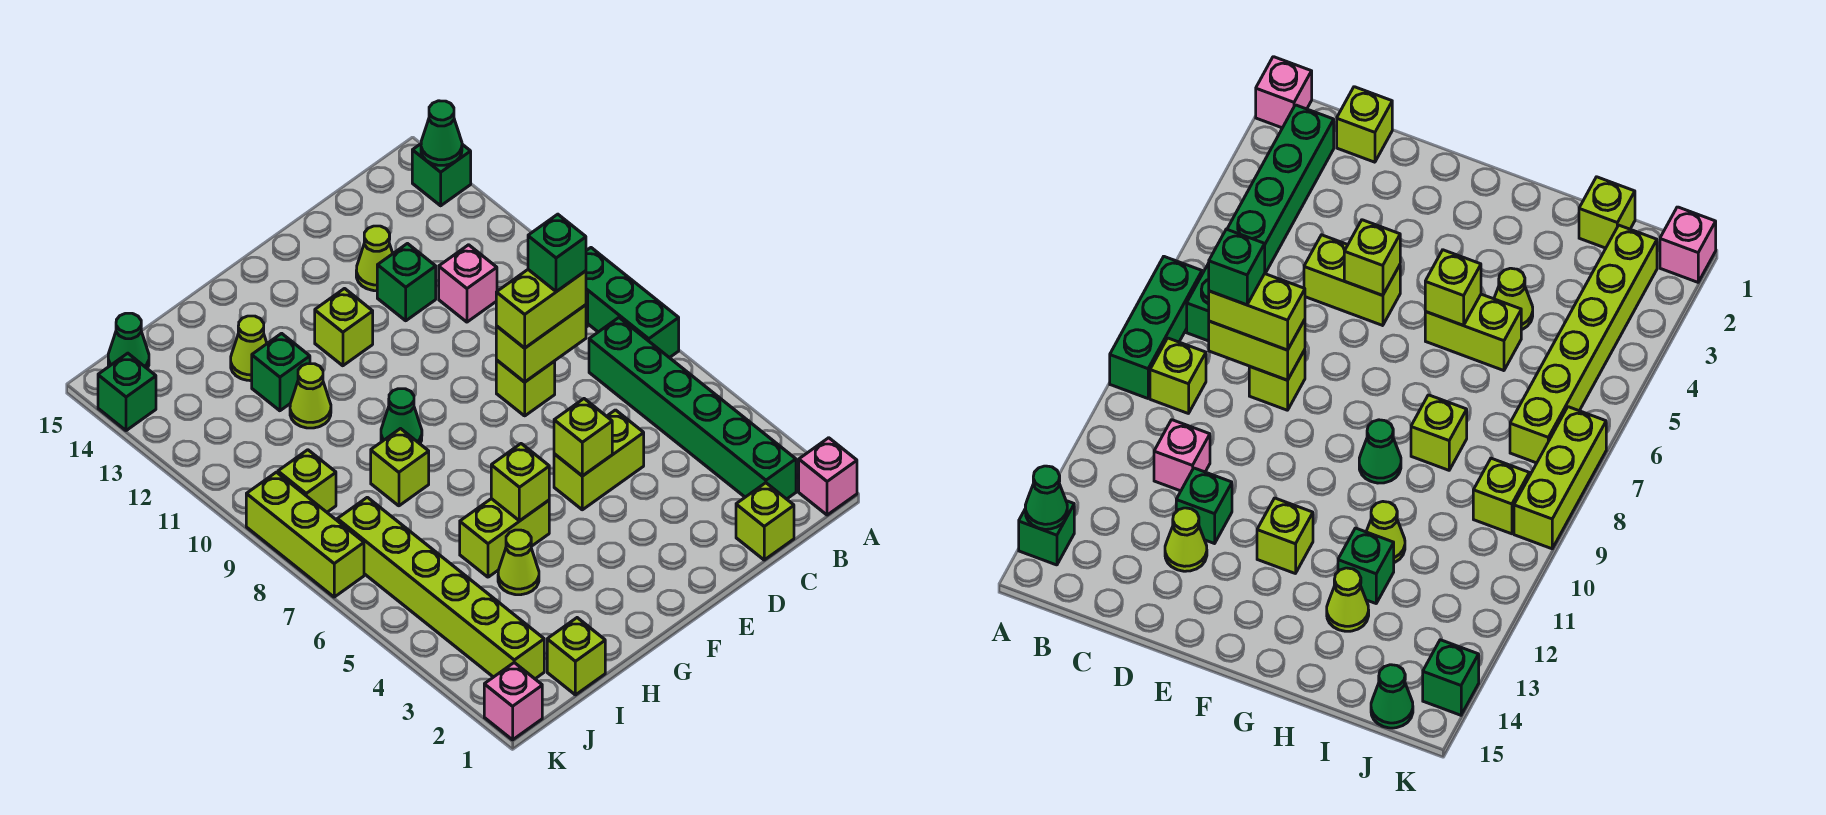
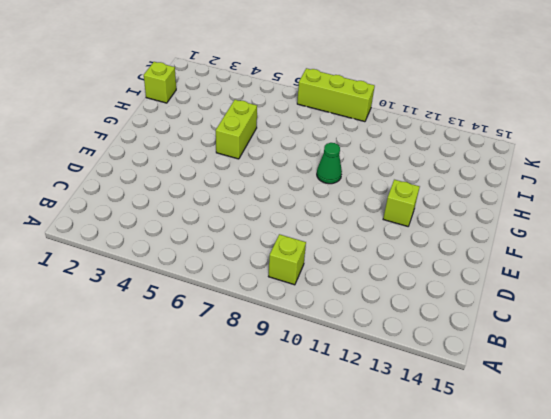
none -> pink 1x1 brick [799,438,857,515]
none -> green 1x3 brick [586,248,679,358]
none -> green 1x1 brick [412,144,471,206]
none -> green 1x6 brick [589,318,796,499]

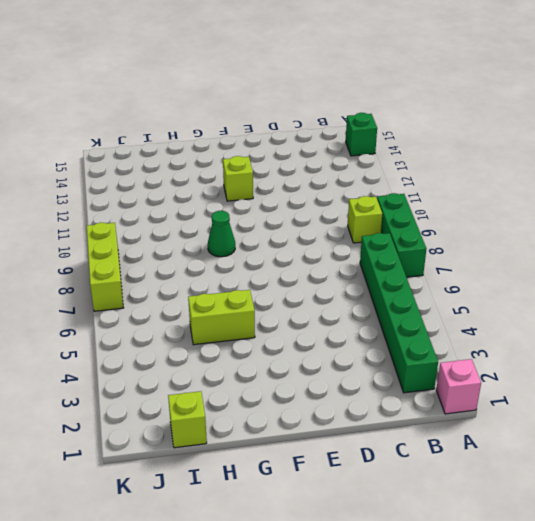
none -> lime 1x1 brick [736,483,794,560]
none -> pink 1x1 brick [439,245,497,322]
none -> lime 1x2 brick [554,410,644,510]
none -> lime 1x1 brick [496,360,555,416]

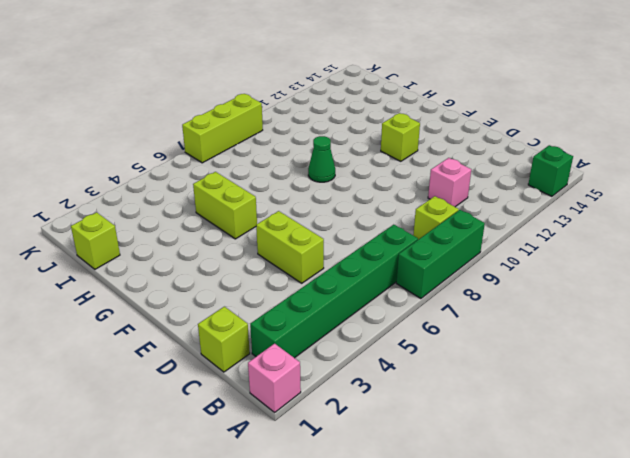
none -> lime 1x1 brick [496,360,555,416]
none -> green 1x1 brick [377,244,436,321]
none -> lime 1x1 cone [356,226,393,291]
none -> lime 1x1 cone [498,530,539,595]

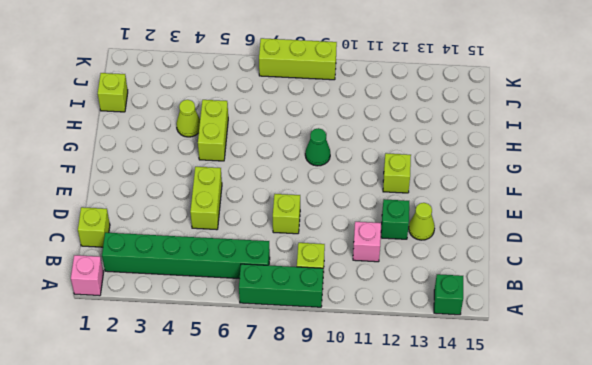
none -> lime 1x1 brick [371,429,429,506]
none -> lime 1x1 cone [290,364,331,428]
none -> green 1x1 brick [252,333,310,411]
none -> lime 1x1 cone [231,316,267,381]

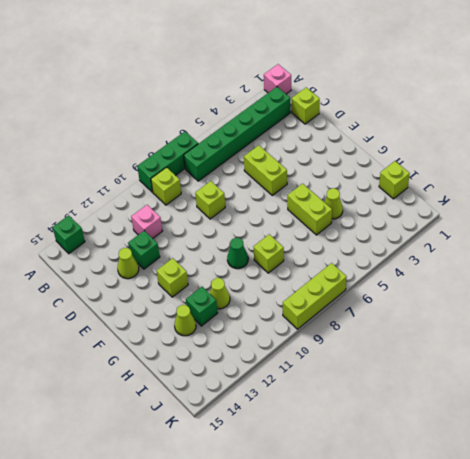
none -> lime 1x6 brick [337,497,544,679]
none -> lime 1x1 brick [278,450,336,512]
none -> green 1x1 cone [108,313,149,368]
none -> pink 1x1 brick [484,663,542,740]

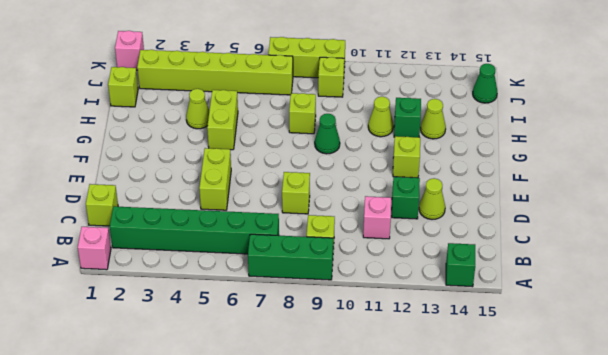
none -> green 1x1 brick [98,353,156,431]
none -> green 1x1 cone [421,101,462,165]
none -> lime 1x2 brick [496,305,586,382]
none -> lime 1x1 brick [554,399,612,476]

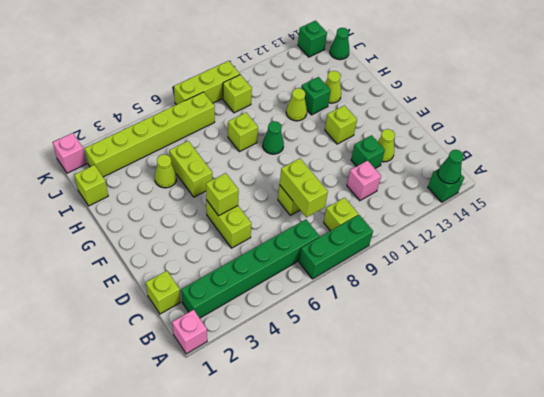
none -> lime 1x1 brick [491,444,549,521]
none -> lime 1x2 brick [496,270,586,348]
none -> green 1x1 brick [528,214,586,292]

